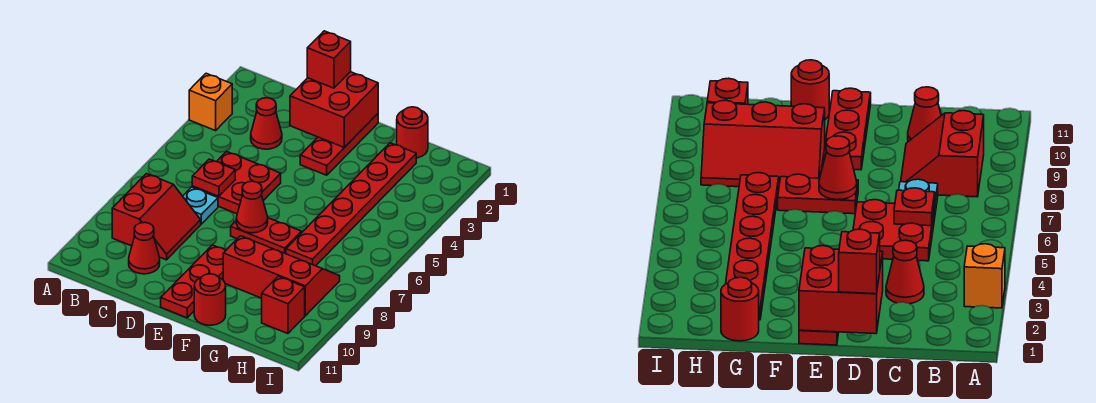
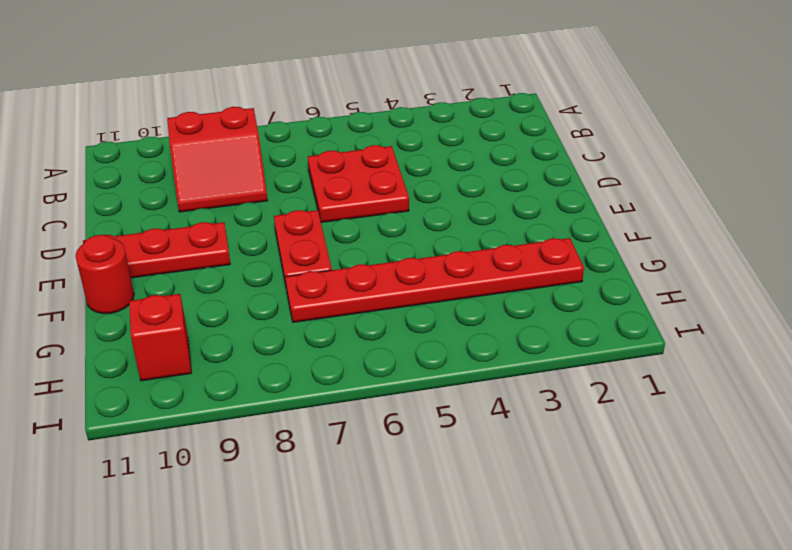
none -> orange 1x1 brick [189,73,232,131]
none -> red 1x1 cone [251,98,282,149]
none -> cyan 1x1 plate [183,187,218,224]

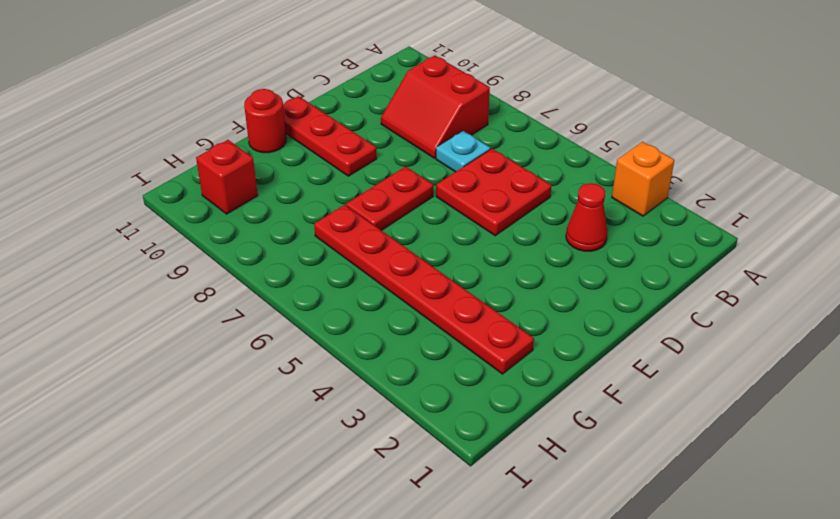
none -> red 1x1 cone [129,222,160,274]
none -> red 1x3 plate [300,114,378,175]
none -> red 2x3 slope [223,236,340,316]

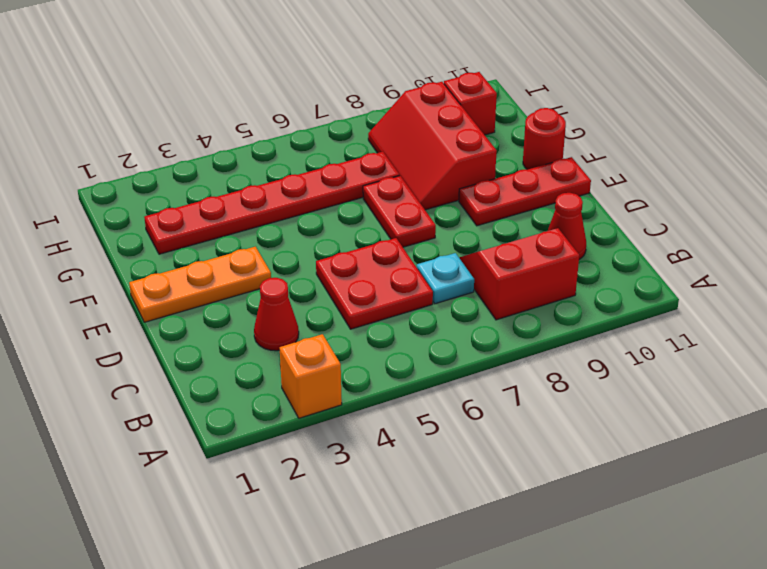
orange 1x3 plate [129,247,271,322] -> red 1x3 plate [300,114,378,175]
none -> red 1x1 round brick [397,107,428,158]
none -> red 1x1 plate [192,159,235,196]
none -> red 2x2 brick [290,72,378,147]

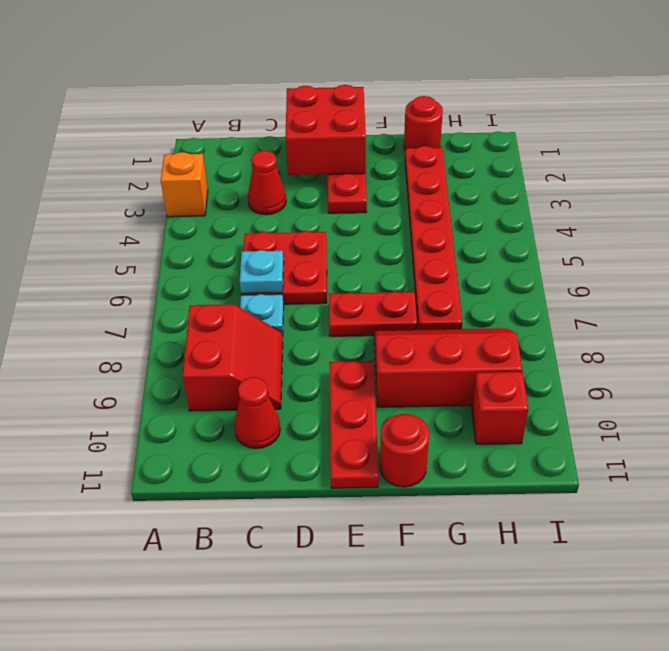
cyan 1x1 plate [240,250,284,293] -> red 1x1 plate [192,159,235,196]
none -> red 1x1 cone [236,181,268,233]
none -> red 1x1 brick [307,31,351,88]

